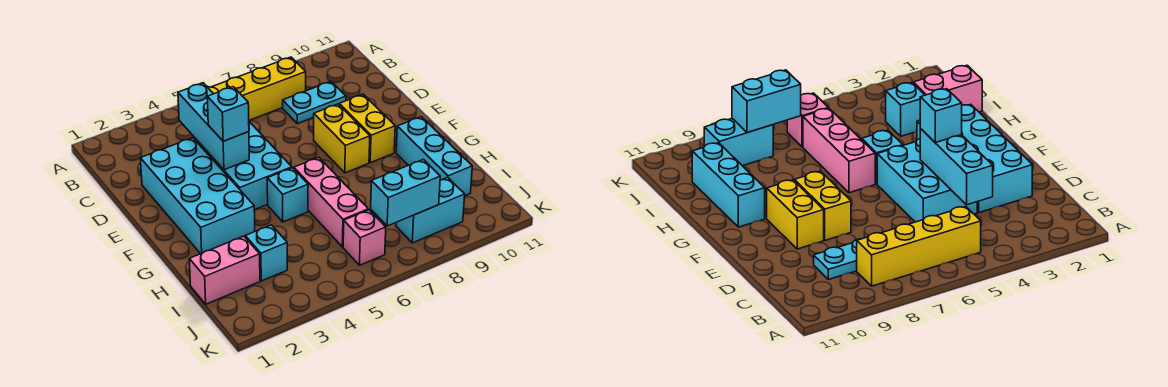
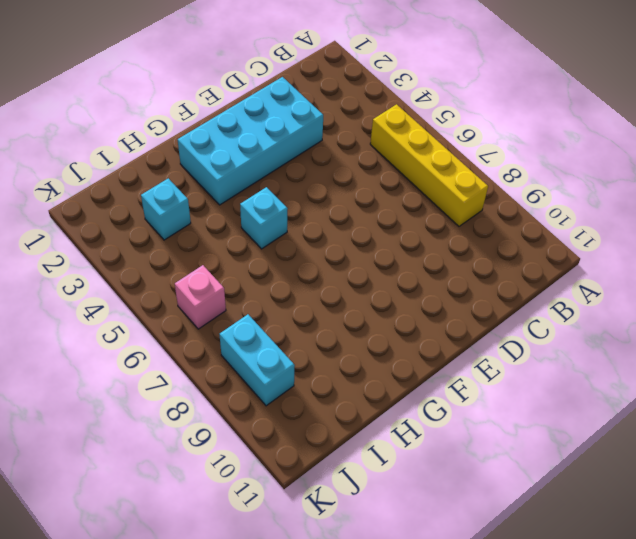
none -> cyan 1x2 plate [283,81,346,124]
none -> cyan 2x3 brick [194,122,292,210]
none -> yellow 1x2 brick [314,104,370,173]

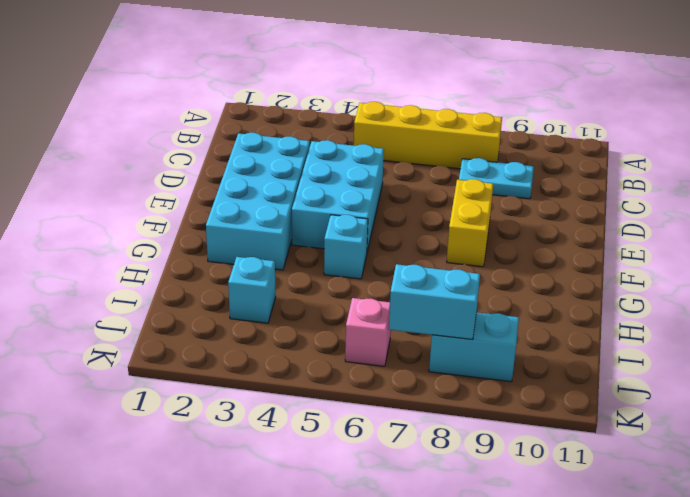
none -> yellow 1x2 brick [339,94,395,163]
none -> pink 1x3 brick [294,157,368,247]
none -> cyan 1x3 brick [396,117,472,196]

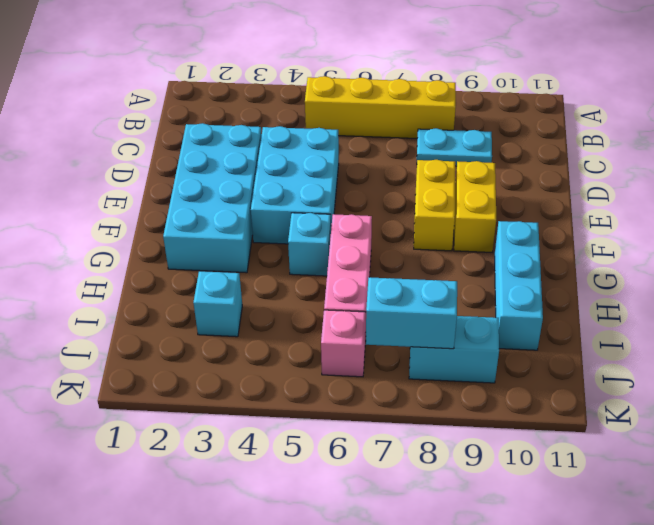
none -> pink 1x2 brick [189,236,260,304]
none -> cyan 1x3 brick [178,83,249,170]
none -> cyan 1x1 brick [207,87,249,141]

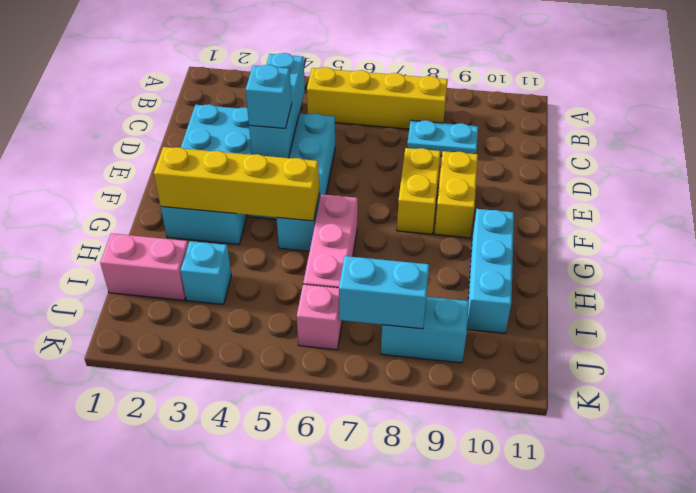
yellow 1x4 brick [154,147,319,221] -> none

